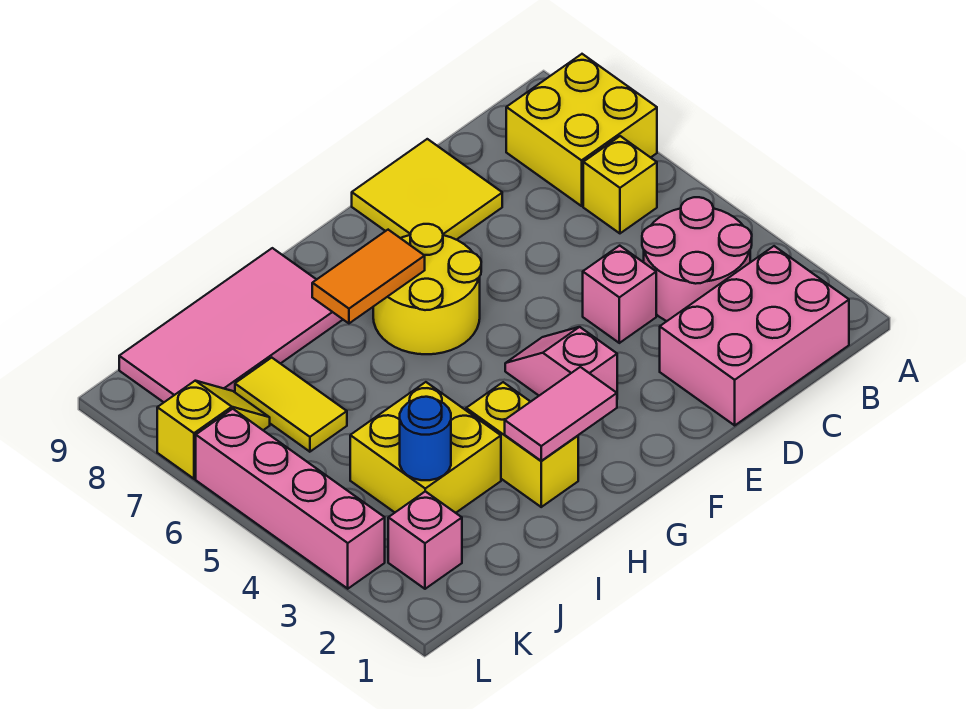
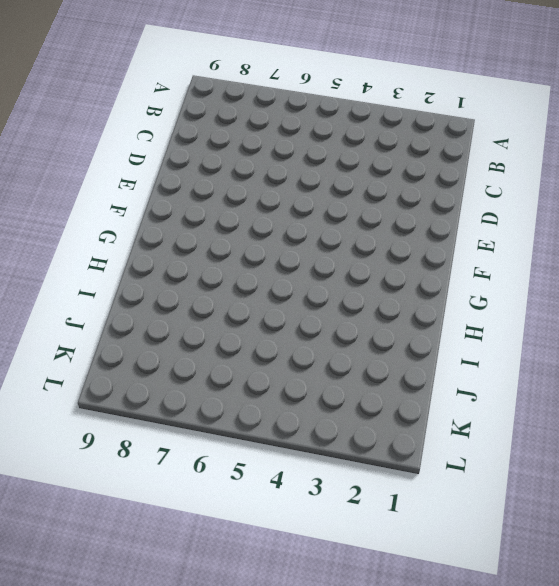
none -> yellow 2x2 brick [506,54,657,206]
none -> pink 2x3 brick [660,246,849,425]
none -> pink 2x2 round brick [642,197,752,321]

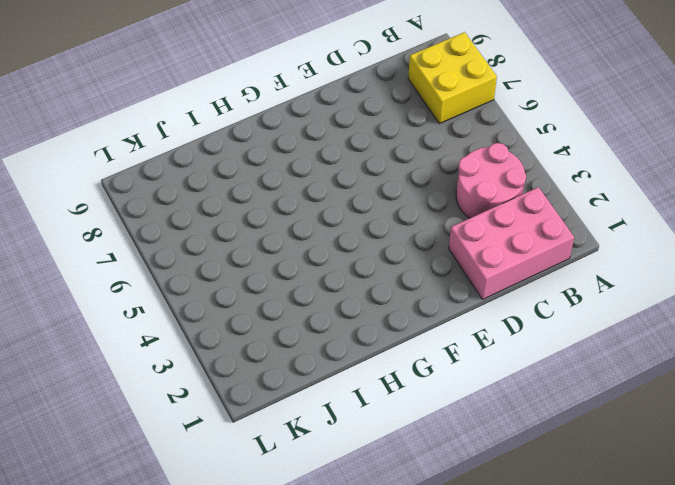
none -> yellow 1x1 brick [583,136,657,233]
none -> pink 1x1 brick [583,246,656,343]
none -> yellow 2x2 tile [352,139,502,240]

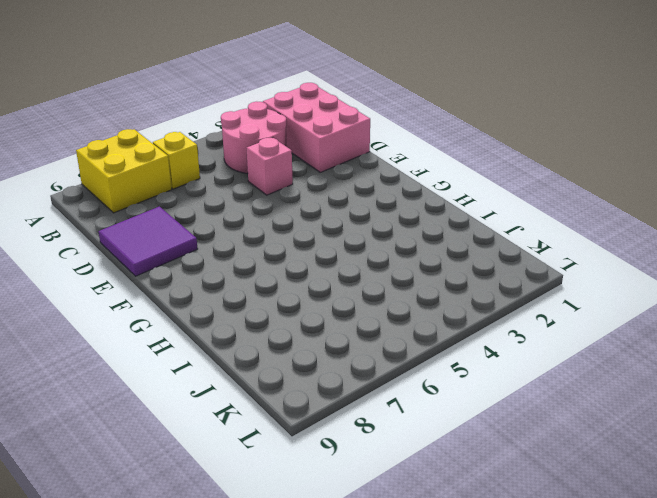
purple 2x2 tile [99,207,198,276] -> yellow 2x2 tile [352,139,502,240]
none -> pink 1x2 slope [505,327,617,396]
none -> yellow 2x2 round brick [373,224,481,354]
none -> yellow 1x2 brick [466,382,578,507]

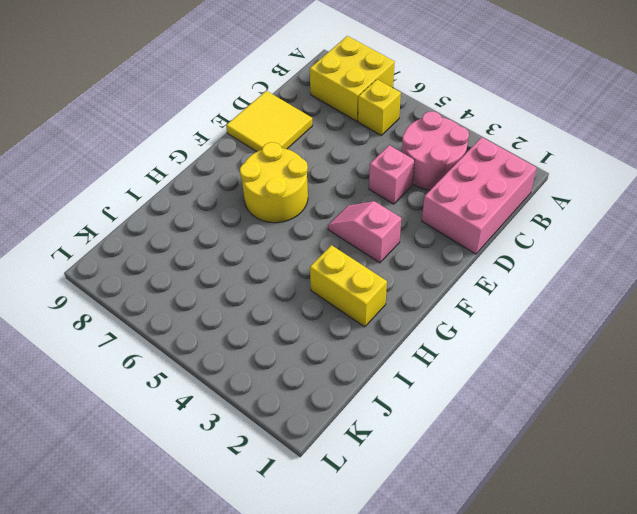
none -> pink 2x4 tile [119,248,343,402]
none -> yellow 2x2 brick [350,382,501,513]
none -> yellow 1x2 tile [235,358,347,452]

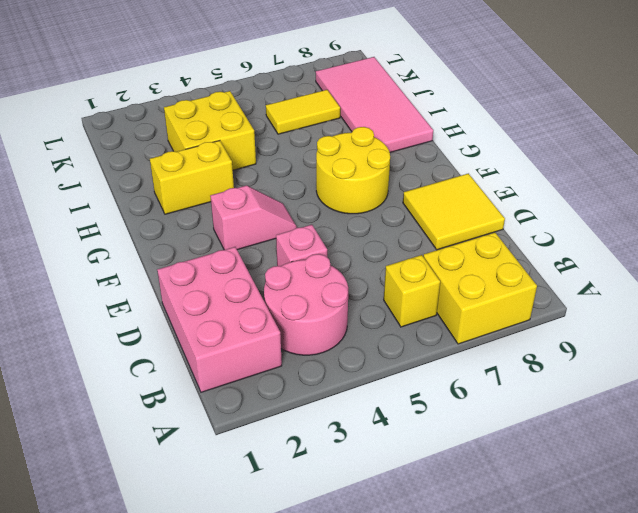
none -> pink 1x1 brick [388,491,462,589]
none -> yellow 1x2 slope [157,381,270,479]
none -> pink 1x4 brick [196,409,385,589]

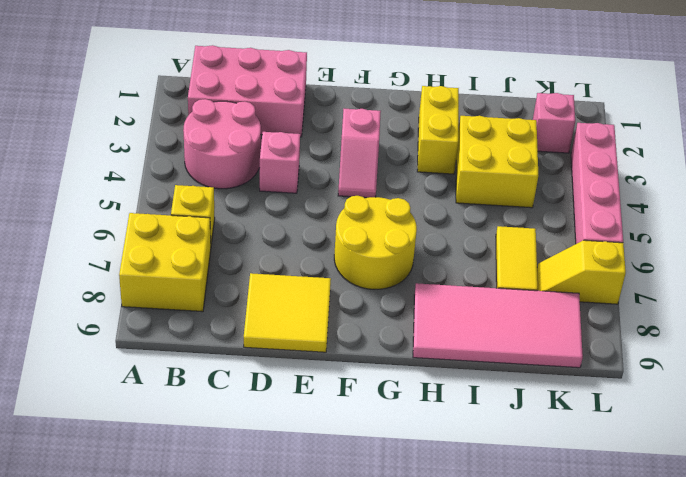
none -> pink 1x2 tile [505,367,617,461]
none -> orange 1x2 tile [312,230,425,323]
none -> blue 1x1 round brick [400,397,451,480]

